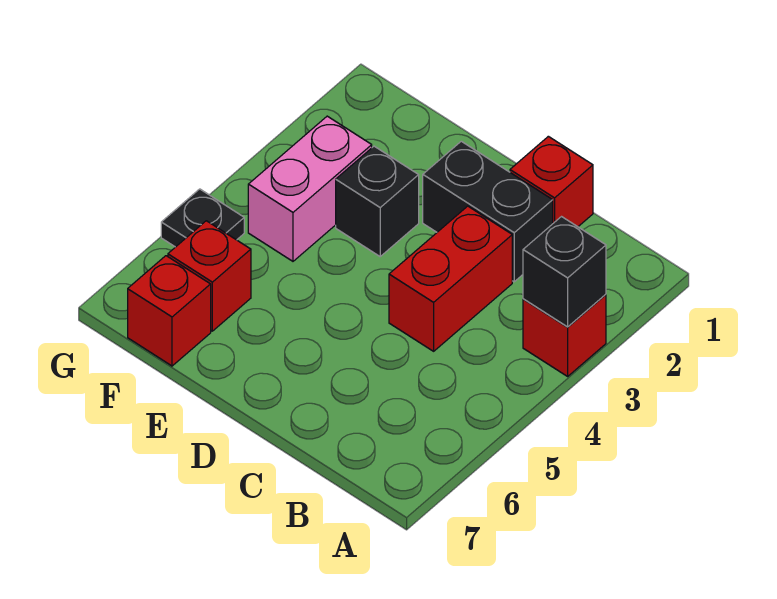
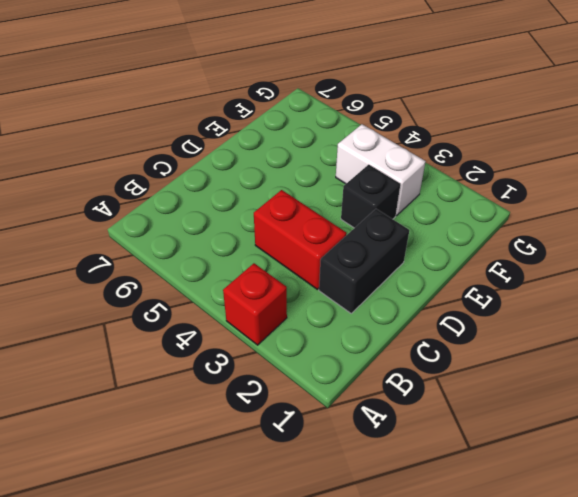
white 1x2 brick [336,124,426,216] -> pink 1x2 brick [248,116,372,261]
none -> red 1x1 brick [510,136,593,227]
none -> red 1x1 brick [168,221,251,331]

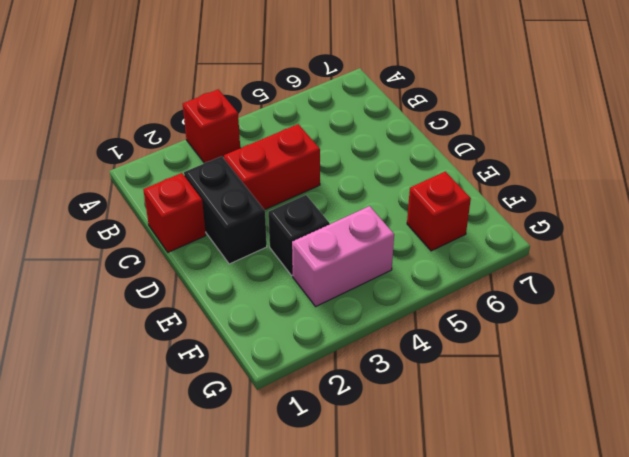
none -> red 1x1 brick [128,256,211,366]
none -> black 1x1 plate [161,189,244,247]

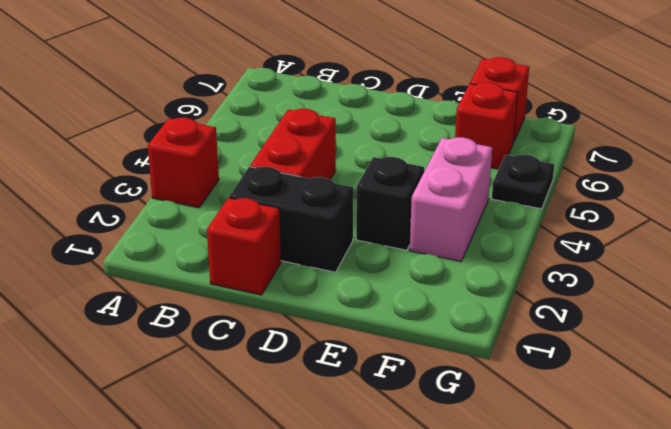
none -> black 1x1 brick [523,217,606,327]

